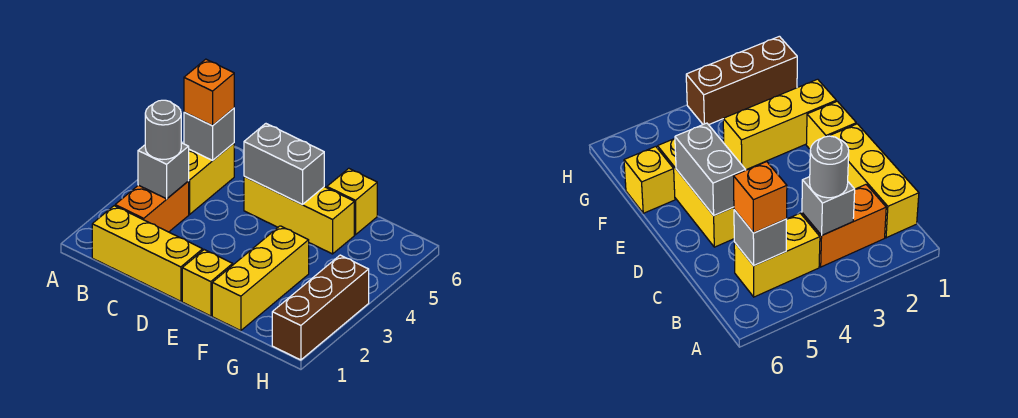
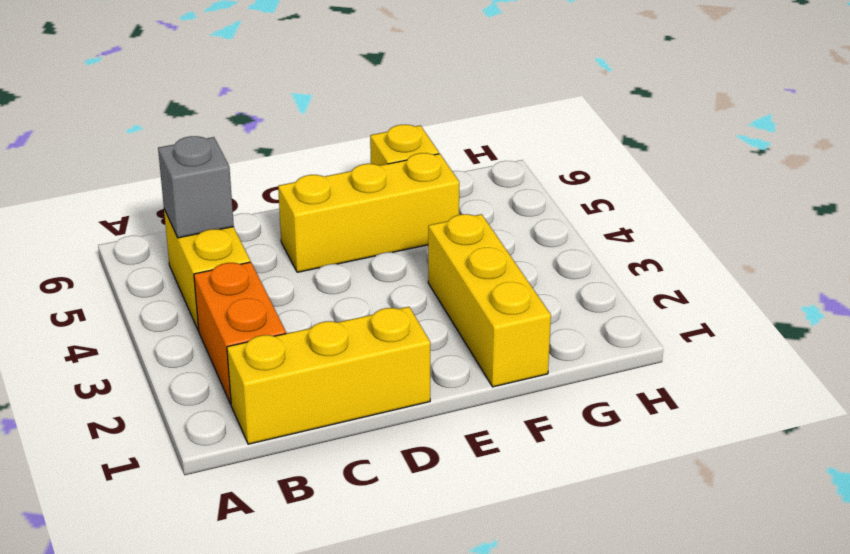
none -> yellow 1x1 brick [182,250,233,316]
none -> brown 1x3 brick [272,255,369,360]
none -> grey 1x1 brick [138,143,189,199]

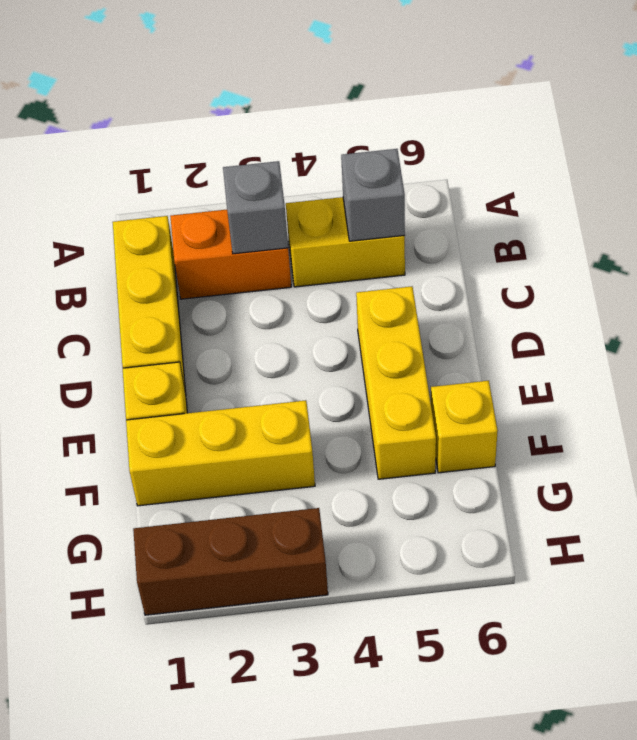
none -> grey 1x2 brick [244,124,324,204]
none -> grey 1x1 round brick [145,100,181,159]
none -> orange 1x1 brick [184,59,234,126]

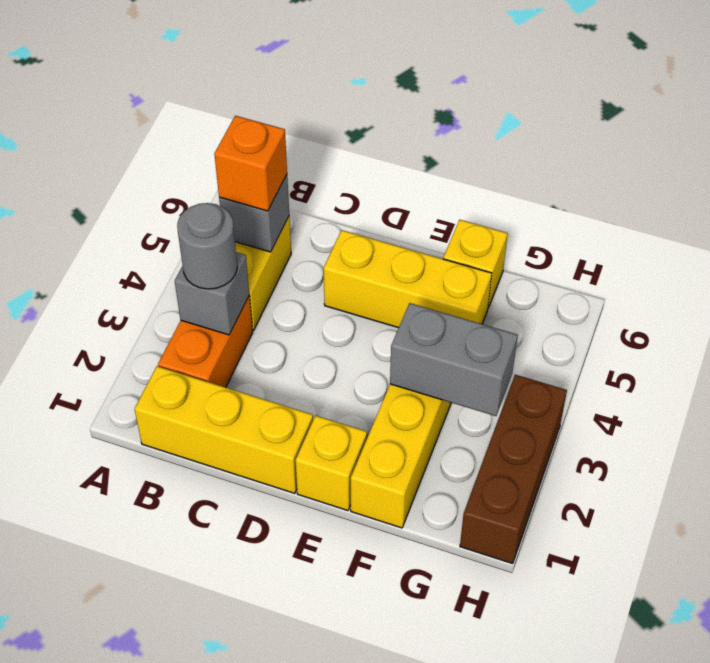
grey 1x2 brick [390,303,518,416] -> grey 1x2 brick moved to [244,124,324,204]

